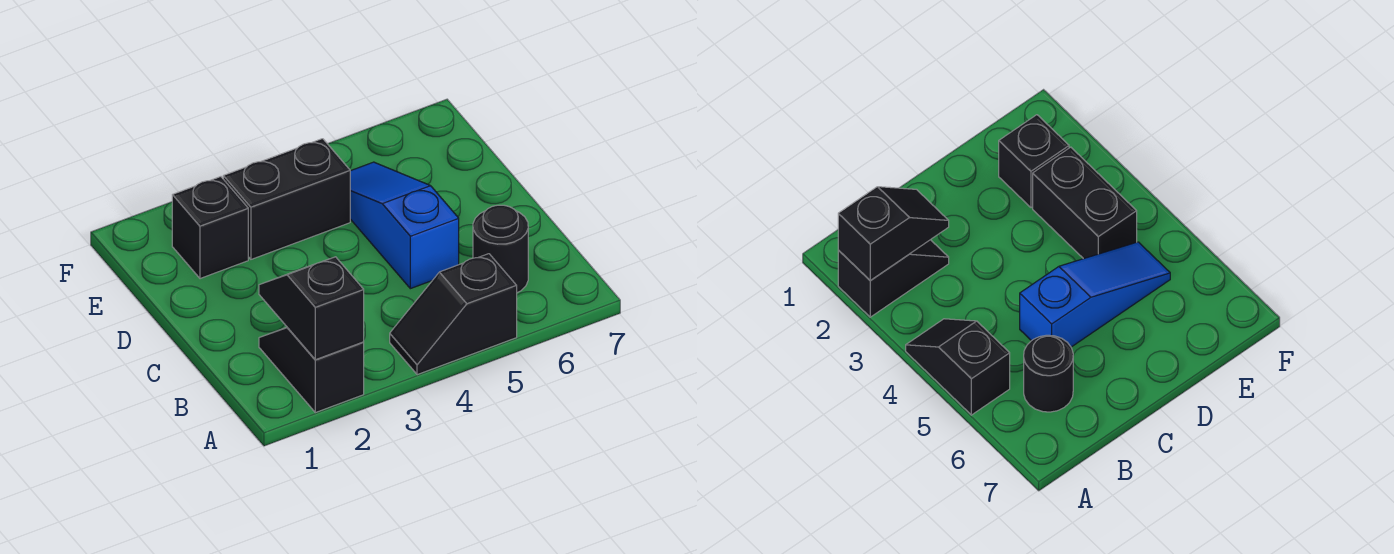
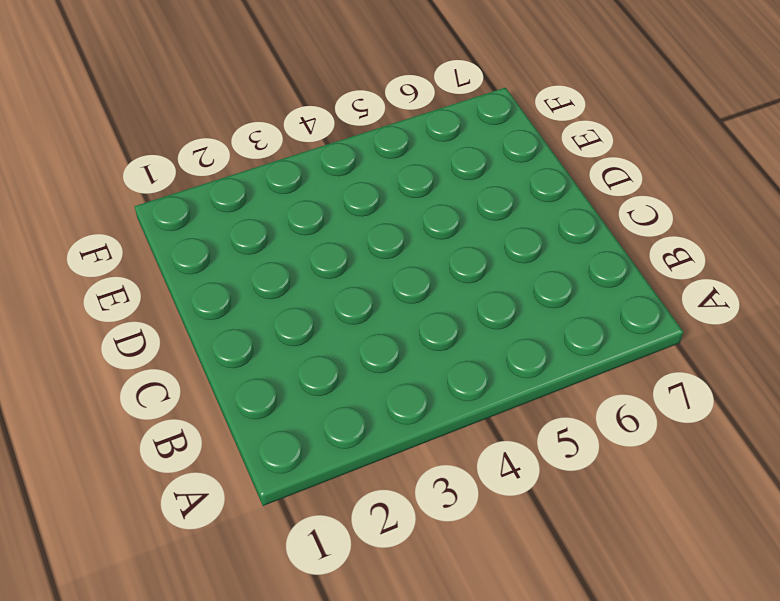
none -> black 1x2 slope [259,327,364,413]
none -> black 1x2 slope [390,254,517,375]

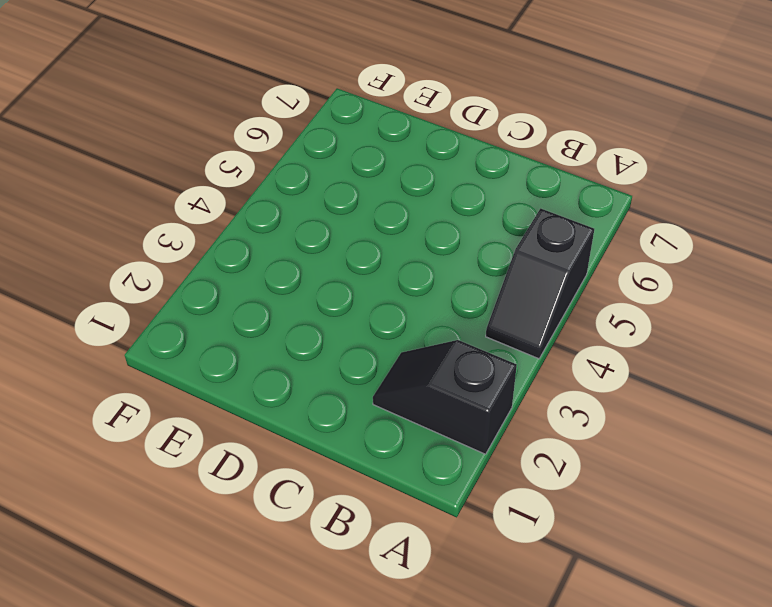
none -> black 1x1 round brick [473,205,528,293]
none -> blue 1x3 slope [350,162,459,289]

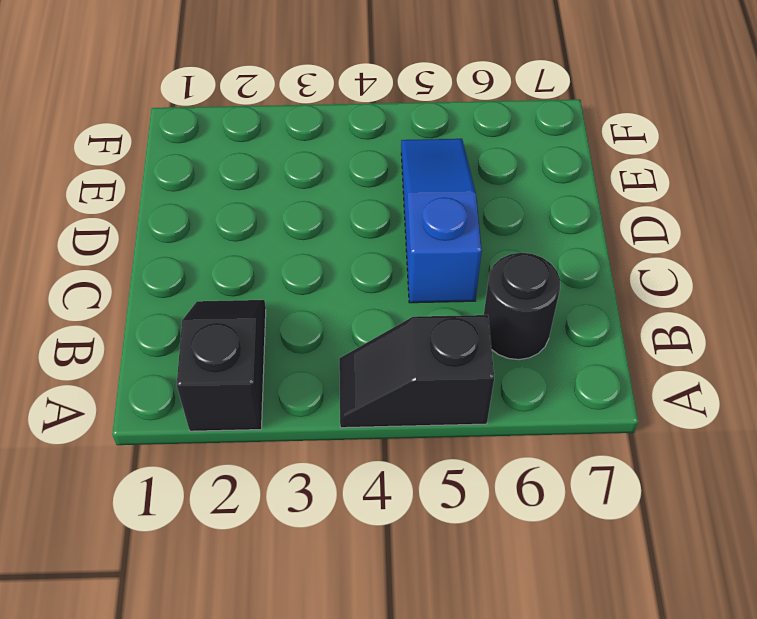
none -> black 1x1 brick [172,177,248,279]
none -> black 1x2 brick [223,139,350,259]

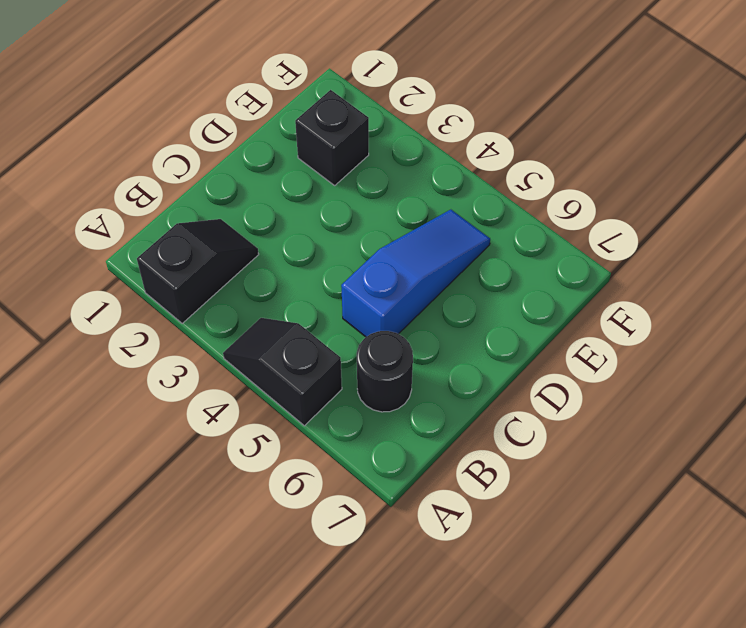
none -> black 1x2 brick [223,139,350,259]
none -> black 1x2 slope [259,257,364,360]

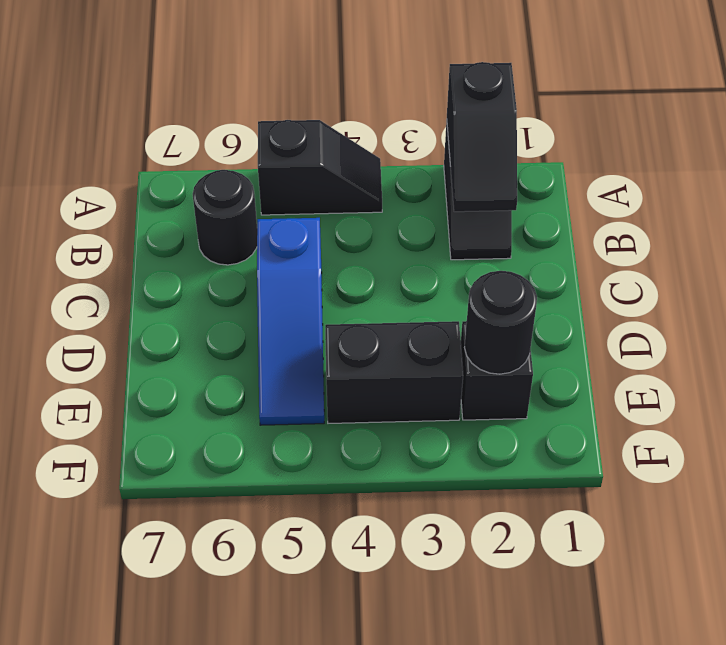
black 1x1 round brick [464,271,537,374] -> none

